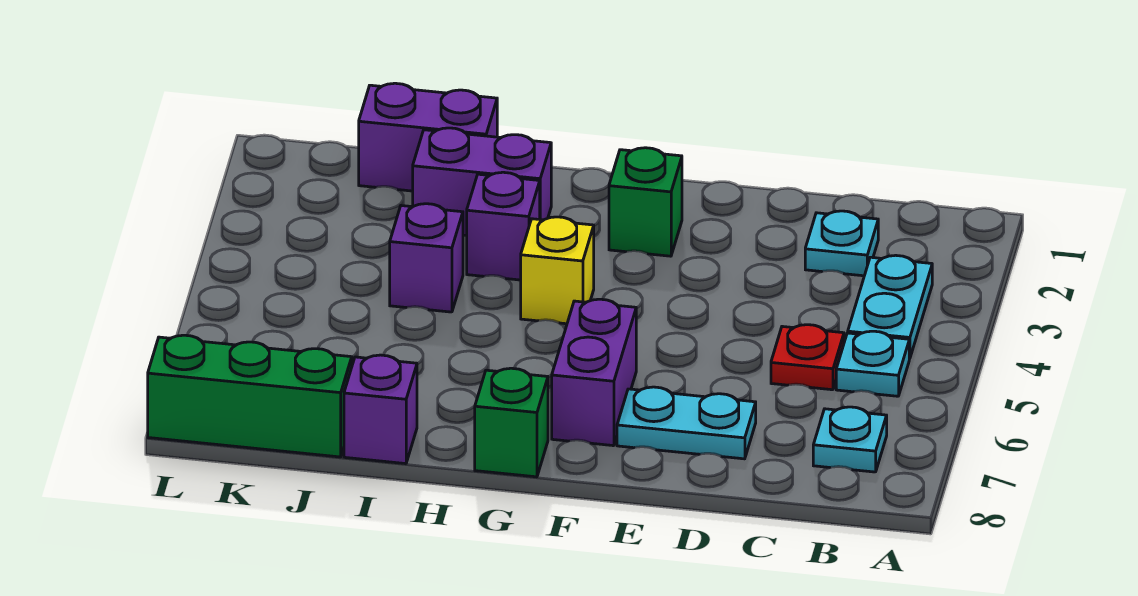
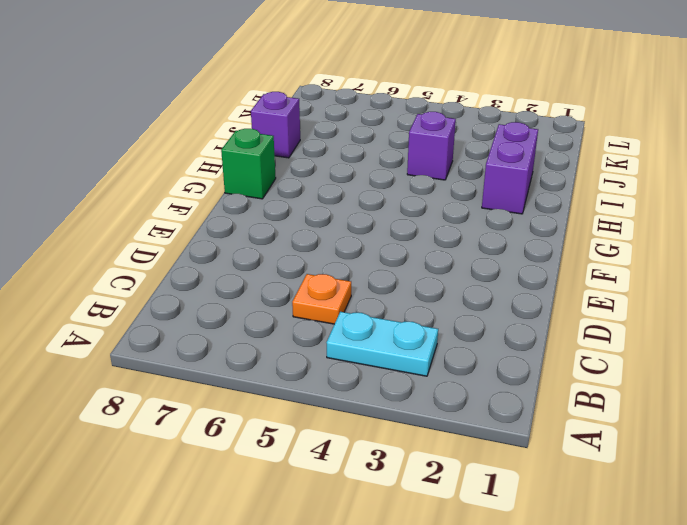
orange 1x1 plate [292,274,351,324] -> red 1x1 plate [771,325,844,390]
none -> cyan 1x1 plate [836,331,909,396]
none -> cyan 1x1 plate [813,407,887,472]
none -> cyan 1x1 plate [805,211,878,276]

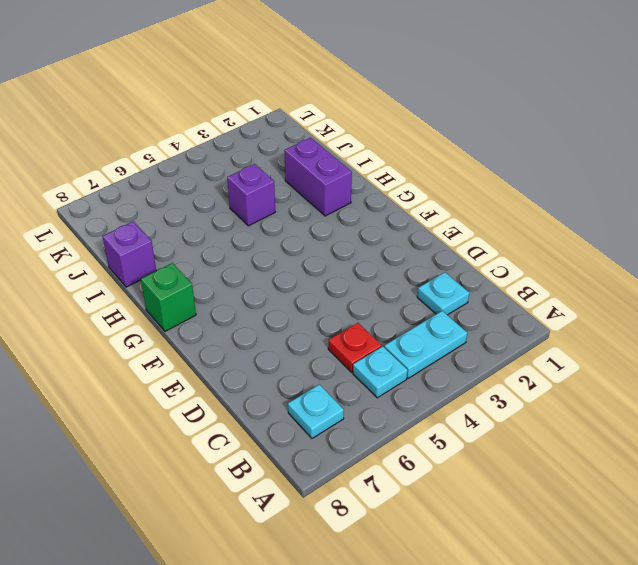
none -> cyan 1x2 plate [617,387,756,459]
none -> green 1x1 brick [609,148,682,256]
none -> purple 1x2 brick [552,299,636,446]

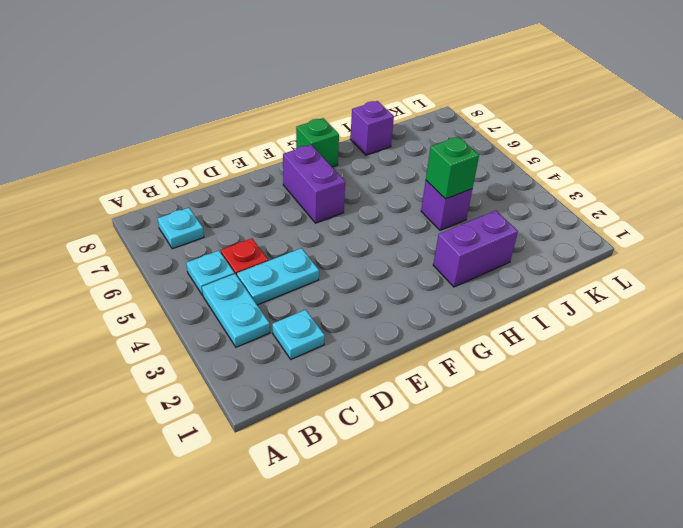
cyan 1x2 plate [237,248,319,305] -> cyan 1x2 plate moved to [617,387,756,459]
green 1x1 brick [426,137,479,199] -> green 1x1 brick moved to [609,148,682,256]
none -> yellow 1x1 brick [521,217,594,324]
none -> purple 1x1 brick [467,172,540,280]
none -> purple 1x2 brick [359,83,497,191]

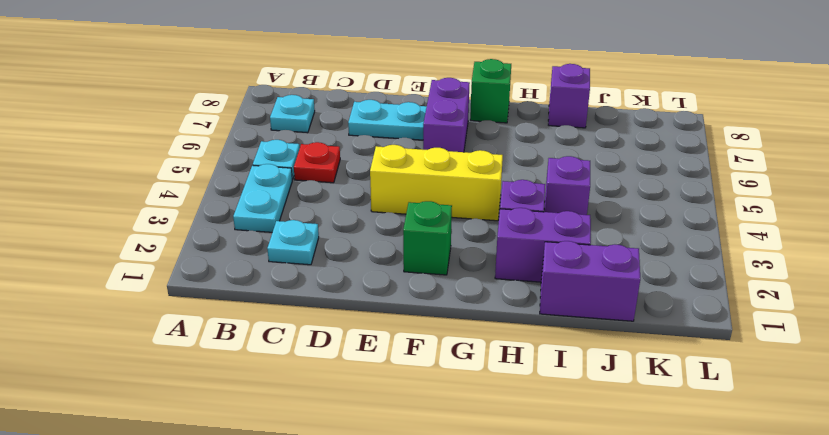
yellow 1x3 brick [370,145,503,221] -> yellow 1x1 brick [521,217,594,324]
none -> green 1x3 brick [148,335,352,457]

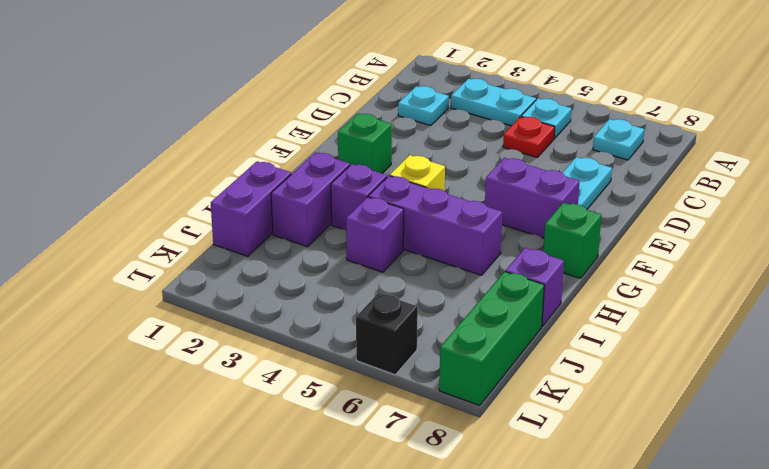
purple 1x3 brick [368,176,502,275] -> none
black 1x1 brick [356,293,418,375] -> none

